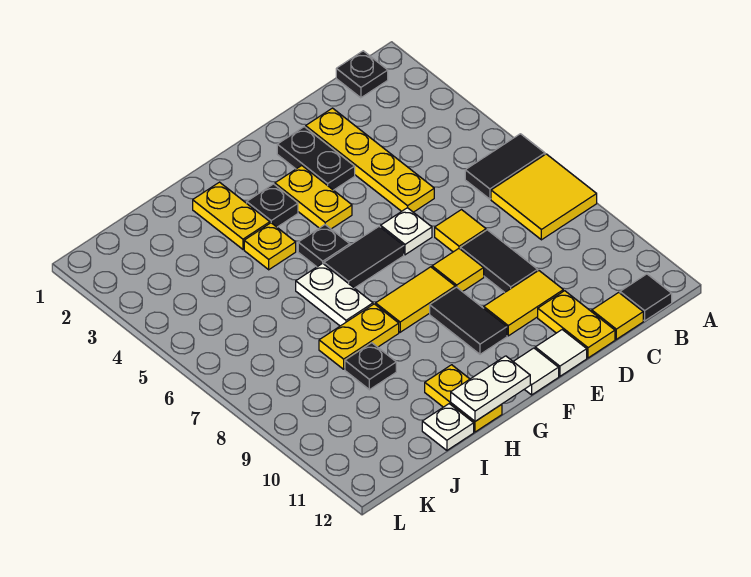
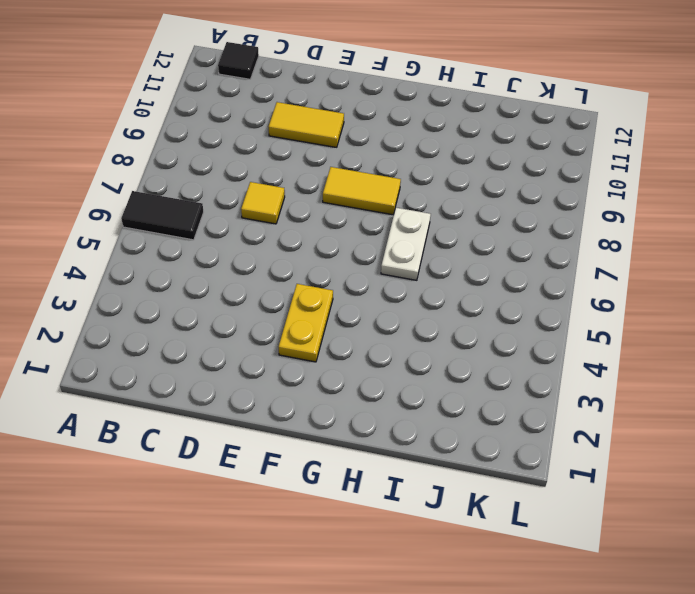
none -> yellow 2x2 tile [491,154,597,240]
none -> black 1x1 plate [336,51,388,98]
none -> yellow 1x1 tile [592,292,643,339]

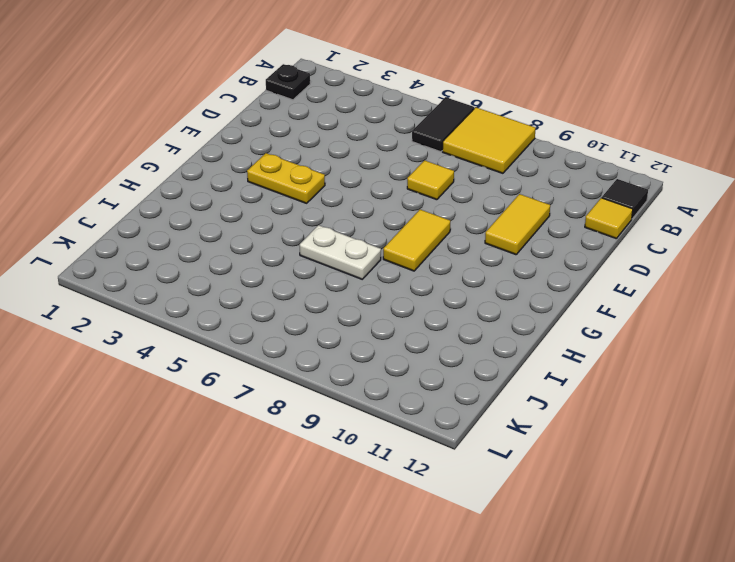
none -> yellow 1x4 plate [306,108,434,212]
none -> black 1x2 tile [460,230,538,292]
none -> yellow 1x2 plate [538,291,615,358]

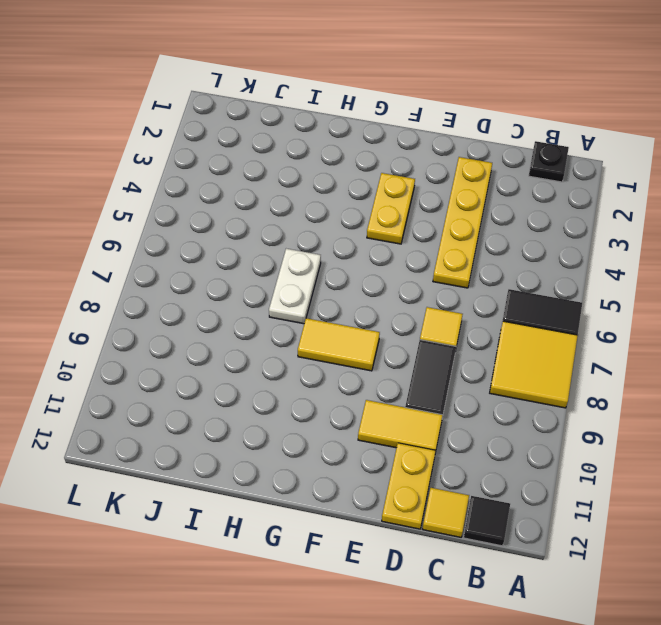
none -> black 1x2 plate [277,127,355,190]
none -> white 1x1 plate [381,208,432,255]
none -> yellow 1x1 tile [432,249,484,292]

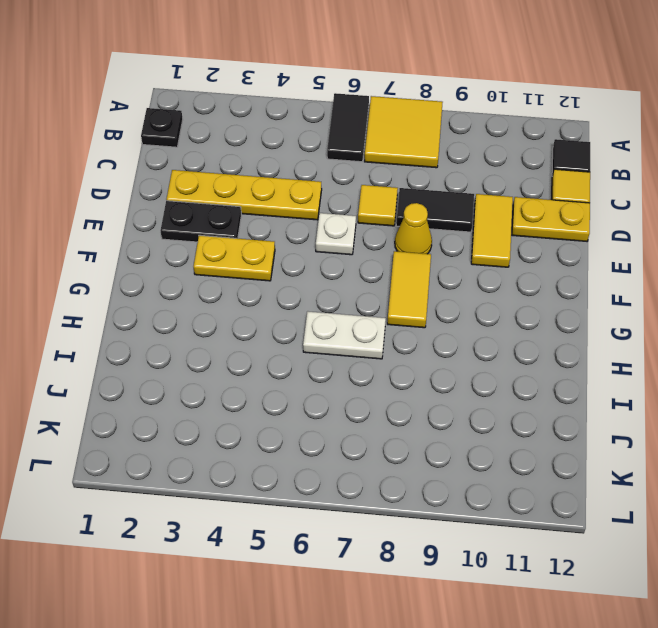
yellow 1x1 cone [395,203,432,254] -> yellow 1x1 tile [432,249,484,292]
none -> white 1x1 tile [535,330,587,376]
none -> black 1x2 tile [324,226,404,288]
none -> black 1x2 tile [430,287,507,354]

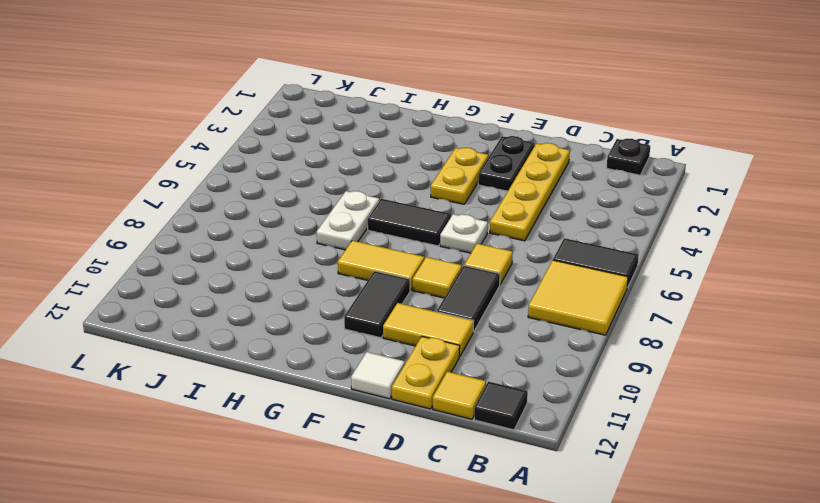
none -> white 1x1 tile [513,348,559,395]
none -> black 1x1 plate [247,184,298,227]
none -> black 1x1 plate [298,225,350,267]

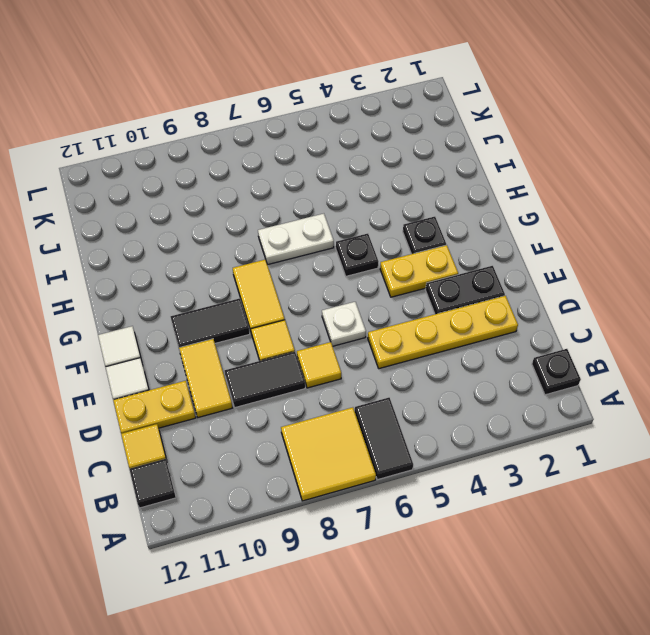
none -> black 1x2 tile [324,226,404,288]
none -> yellow 1x2 plate [193,182,270,249]
none -> yellow 1x1 plate [244,223,296,270]

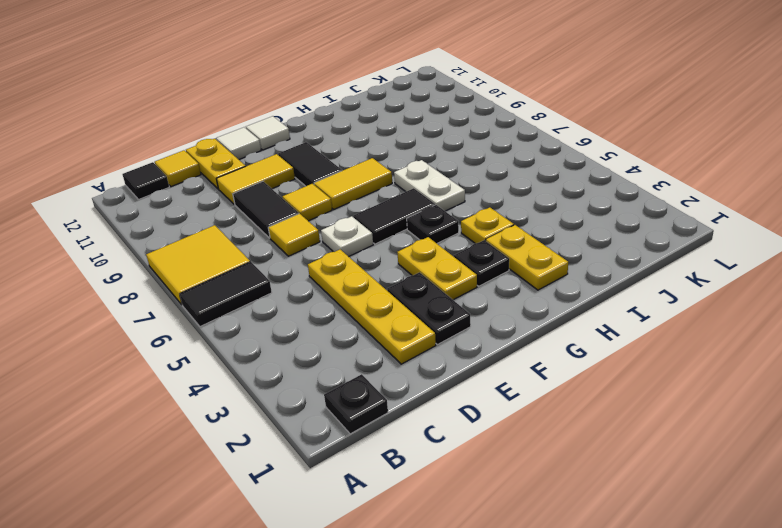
none -> yellow 1x2 plate [319,304,399,369]
none -> yellow 1x2 plate [425,365,502,432]
none -> black 1x1 plate [345,343,396,390]

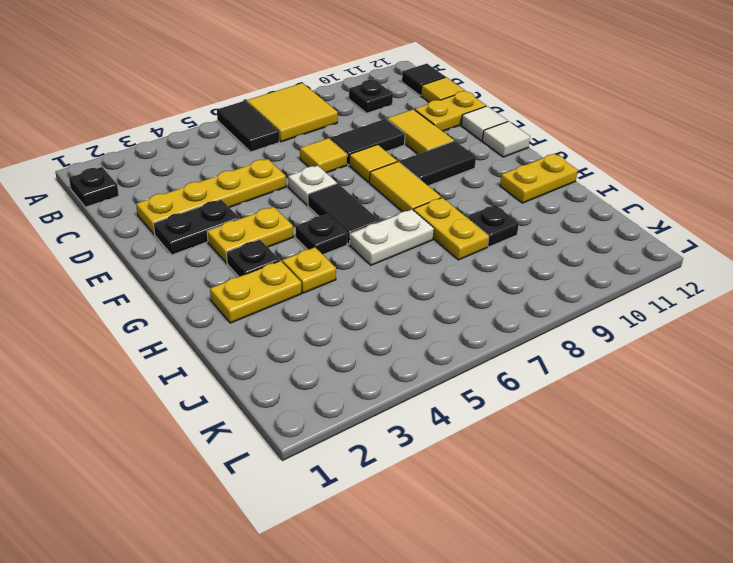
black 1x1 plate [349,80,393,113] -> none
none -> white 1x1 plate [422,404,474,450]
none -> white 1x2 plate [451,356,530,421]

